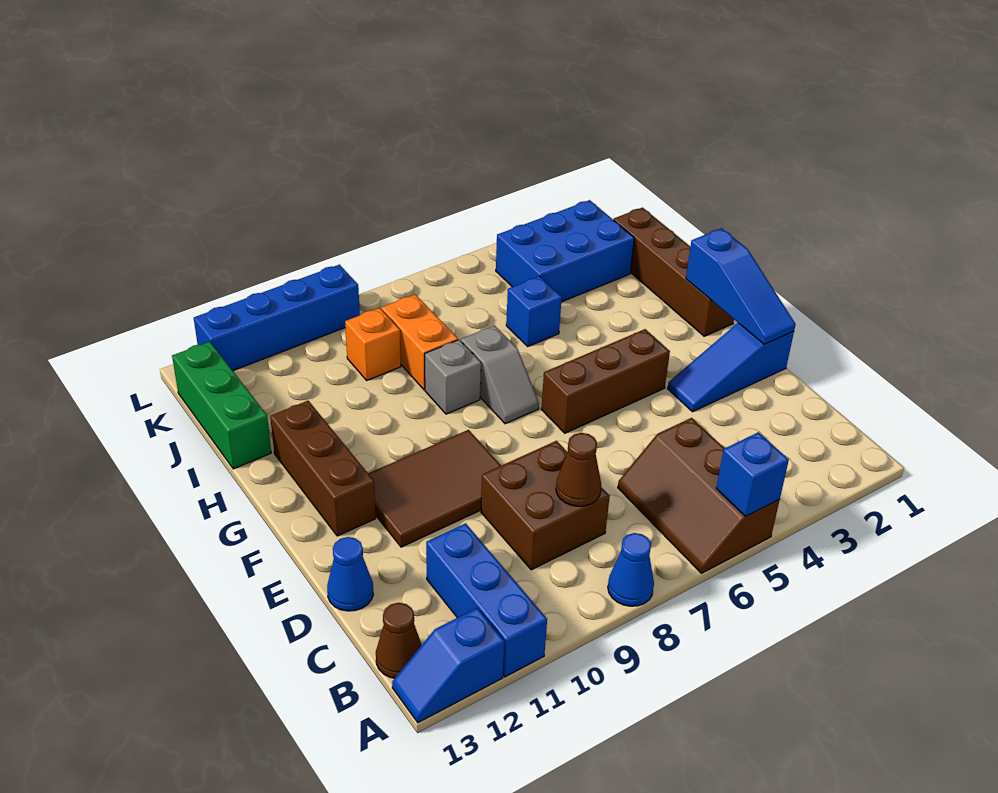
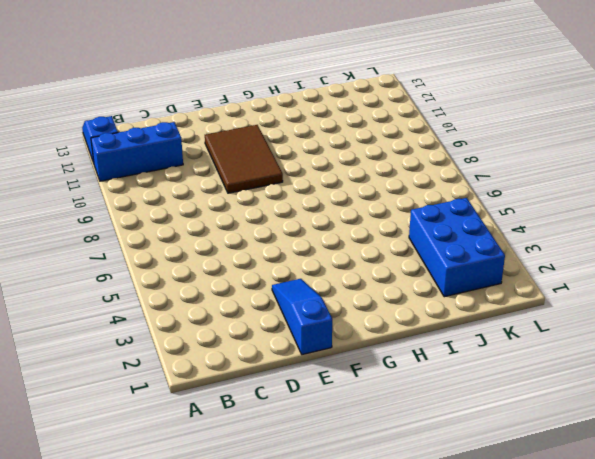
none -> brown 2x3 slope [618,418,779,573]
none -> blue 1x1 cone [608,533,654,606]
none -> brown 1x1 cone [376,603,422,678]

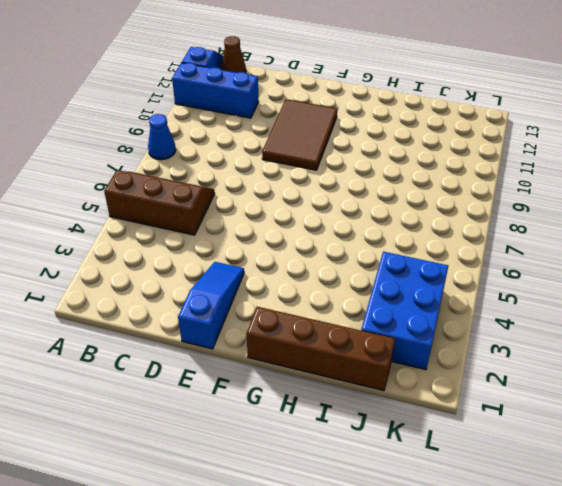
none -> brown 2x2 brick [481,441,610,570]
none -> blue 1x1 cone [327,537,373,611]
none -> brown 1x3 brick [541,329,670,433]

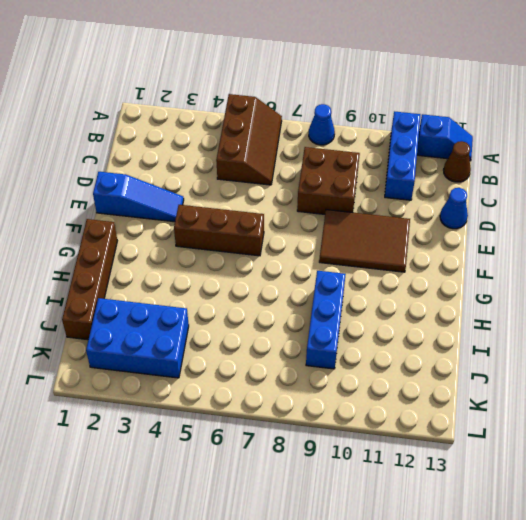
blue 1x3 brick [306,271,346,369] -> orange 1x1 brick [345,308,401,380]
none -> brown 1x3 brick [270,401,376,536]
none -> grey 1x2 slope [461,325,539,424]
none -> grey 1x1 brick [425,340,481,414]

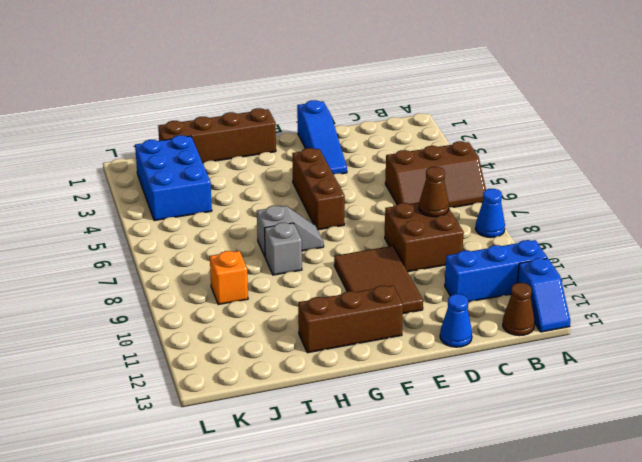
none -> blue 1x1 brick [506,276,562,346]
none -> orange 1x2 brick [382,294,458,390]
none -> green 1x3 brick [172,342,271,469]

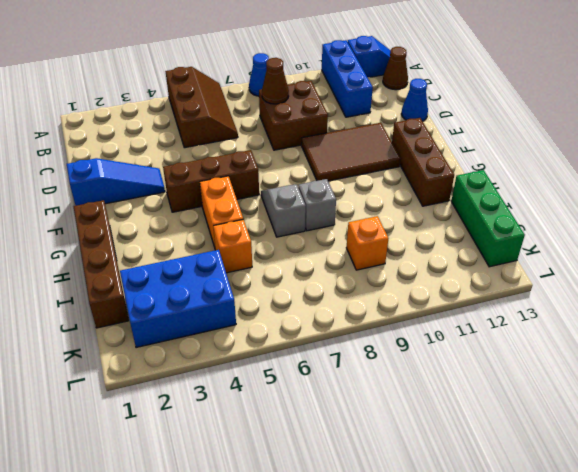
orange 1x2 brick [200,176,243,247] -> orange 1x2 brick moved to [382,294,458,390]
orange 1x1 brick [213,219,252,273] -> blue 1x1 brick [506,276,562,346]
none -> blue 1x4 brick [194,265,360,371]
none -> blue 1x1 brick [716,432,789,516]
none -> blue 1x3 slope [686,228,796,344]

